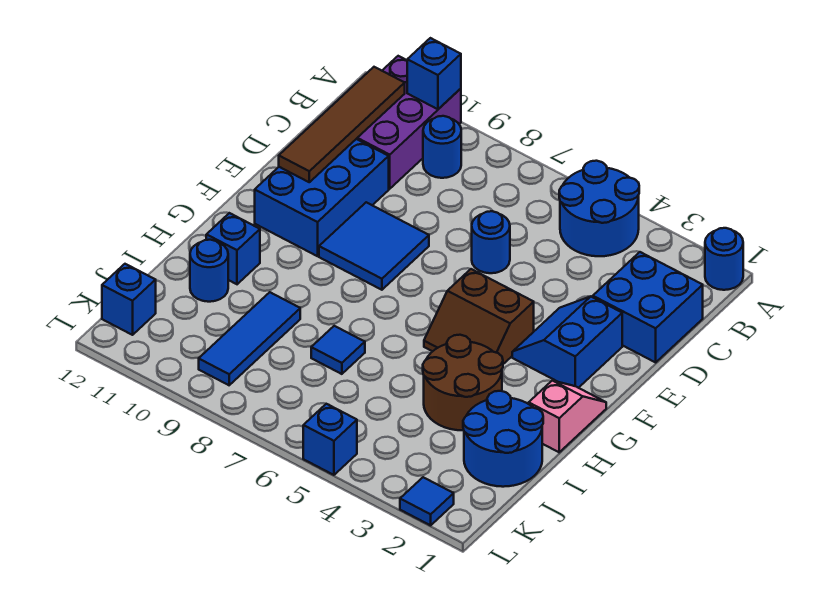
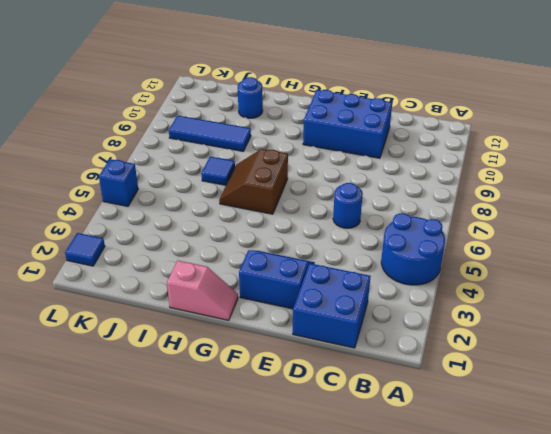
brown 2x2 slope [219,149,288,214] -> brown 2x2 slope moved to [424,269,534,364]
none -> blue 1x1 round brick [705,228,743,290]
none -> purple 2x3 brick [357,56,461,189]
none -> blue 1x1 round brick [423,116,461,178]

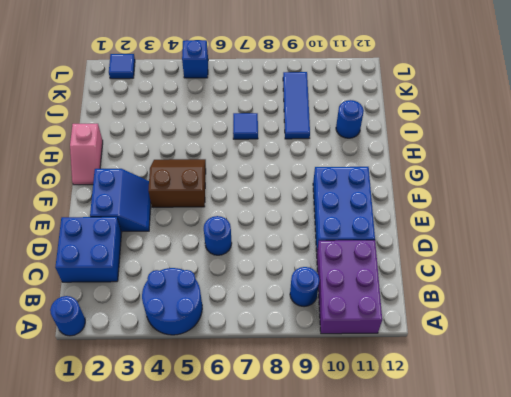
none -> blue 2x2 tile [319,202,429,290]
none -> brown 2x2 round brick [423,335,503,430]
none -> blue 1x1 brick [206,213,260,284]

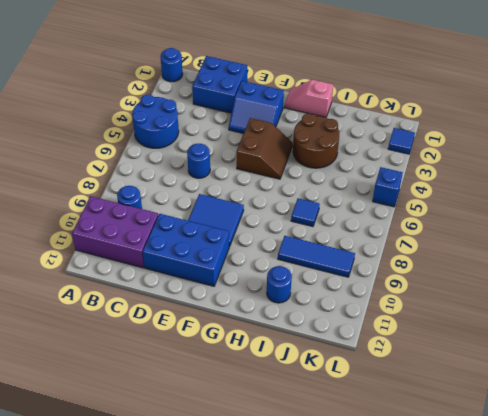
none -> blue 1x1 brick [206,213,260,284]
none -> blue 2x2 round brick [463,391,543,487]
none -> blue 1x1 brick [102,264,156,335]

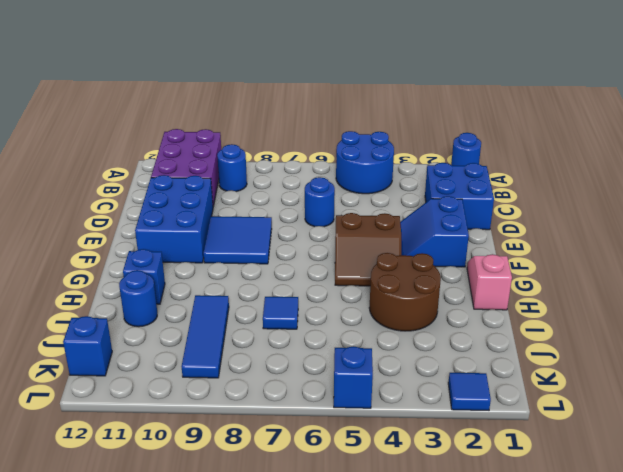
none -> blue 2x2 round brick [463,391,543,487]
none -> blue 1x1 brick [407,38,461,109]
none -> brown 1x4 tile [279,67,405,182]

